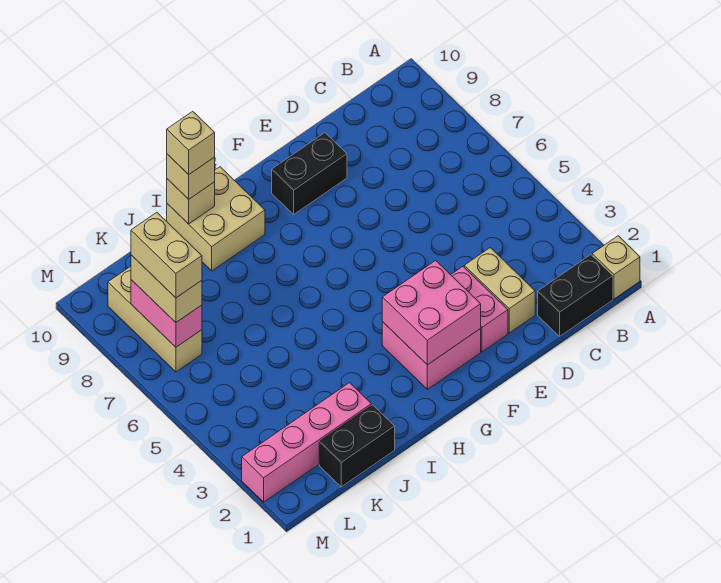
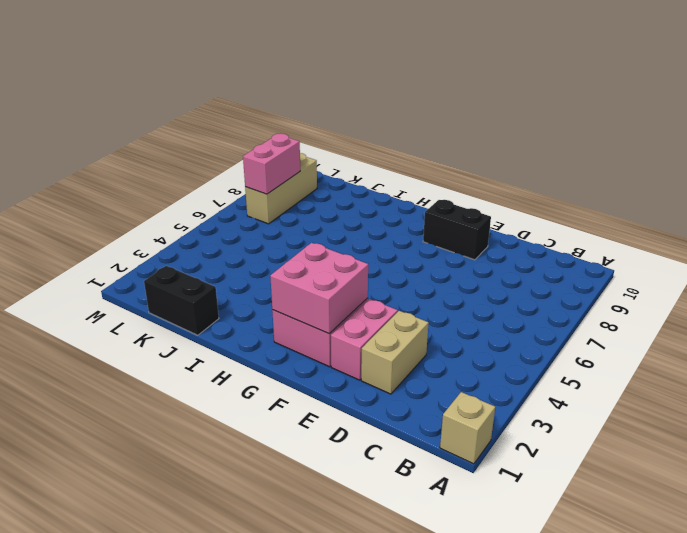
none -> black 1x2 brick [538,255,613,336]
none -> tan 2x2 brick [167,167,265,271]
none -> pink 1x4 brick [242,383,371,502]

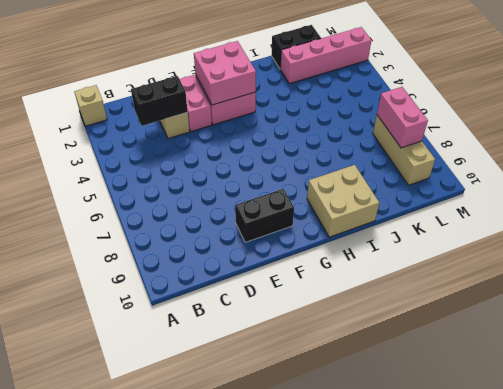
black 1x2 brick [131,76,188,126] -> black 1x2 brick moved to [538,255,613,336]
none -> tan 1x1 brick [167,179,215,224]
none -> tan 1x1 brick [167,154,215,199]
none -> tan 1x2 brick [131,255,202,322]

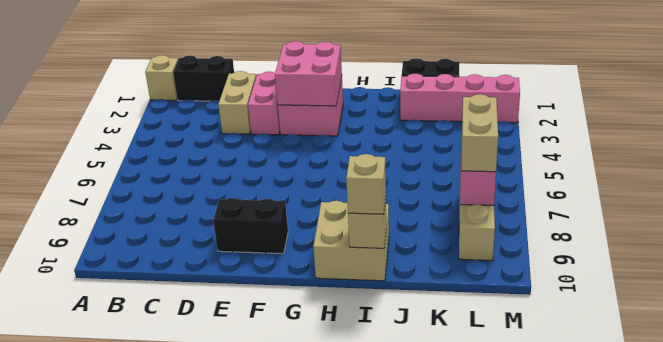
none -> tan 1x1 brick [167,111,215,175]
none -> tan 1x2 brick [131,212,202,298]

